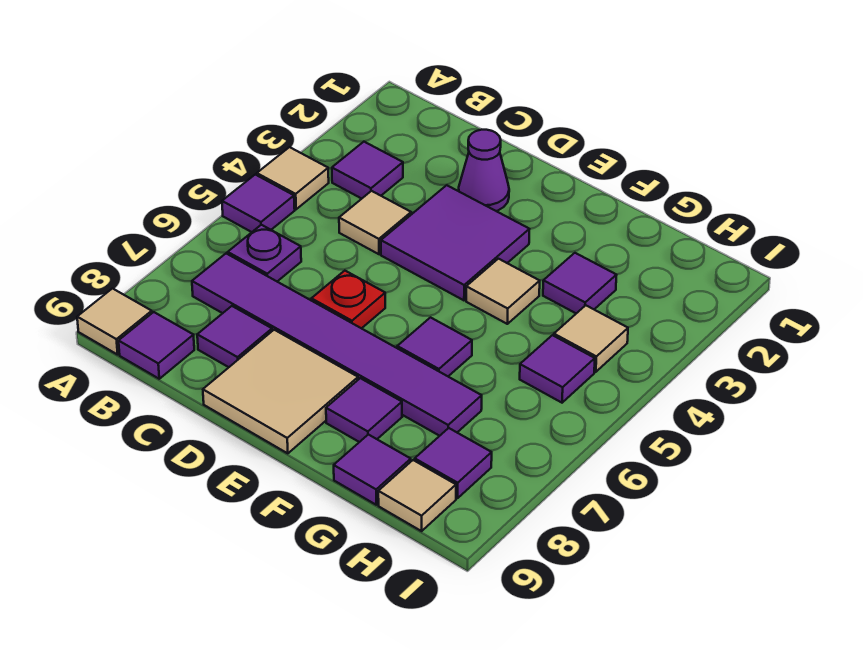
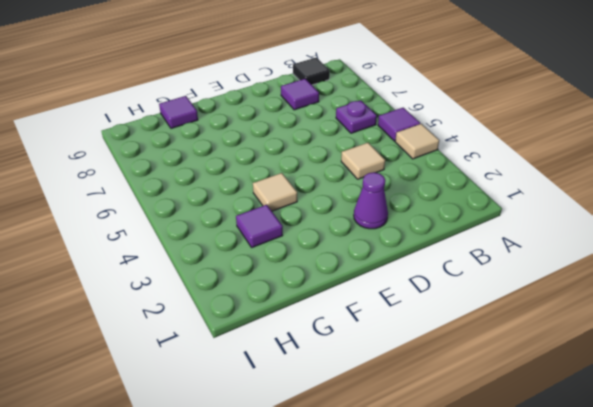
black 1x1 tile [293,58,330,85] -> purple 1x1 tile [119,312,194,379]
none -> tan 1x1 tile [77,289,152,355]
none -> purple 1x1 tile [332,142,403,199]
none -> purple 1x6 tile [192,254,482,436]

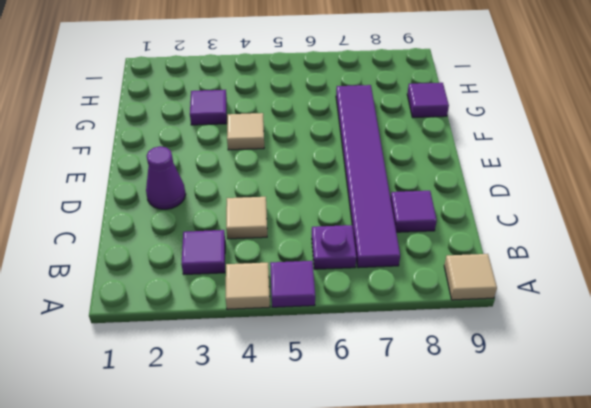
none -> purple 1x1 tile [119,312,194,379]
none -> purple 2x2 tile [381,185,529,300]
none -> red 1x1 plate [311,271,385,328]

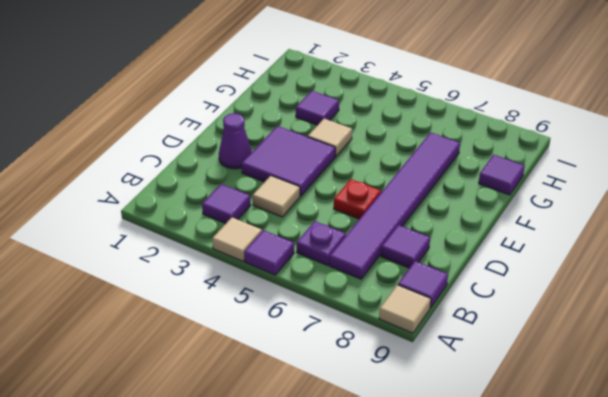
none -> tan 2x2 tile [203,330,358,453]
none -> purple 1x1 tile [397,318,472,376]
none -> purple 1x1 tile [326,378,402,442]

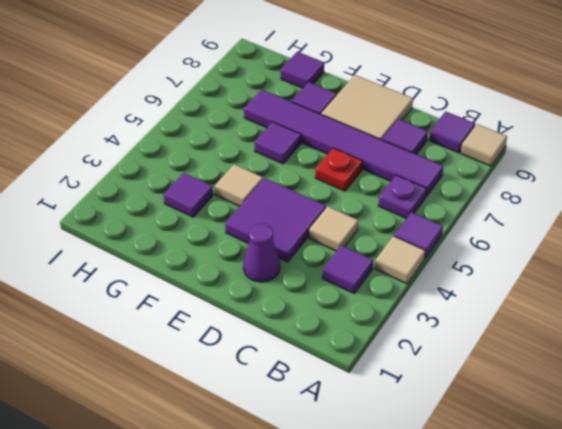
none -> tan 1x1 tile [554,305,628,372]
none -> purple 1x1 tile [520,335,595,403]
none -> purple 1x1 tile [415,428,492,498]

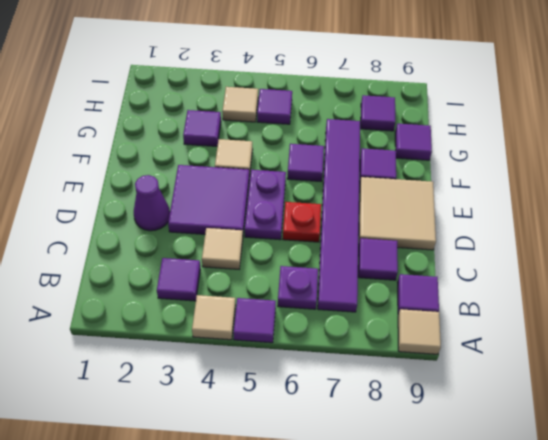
purple 1x2 plate [245,170,286,240] -> none
none -> tan 1x1 tile [378,460,456,531]

